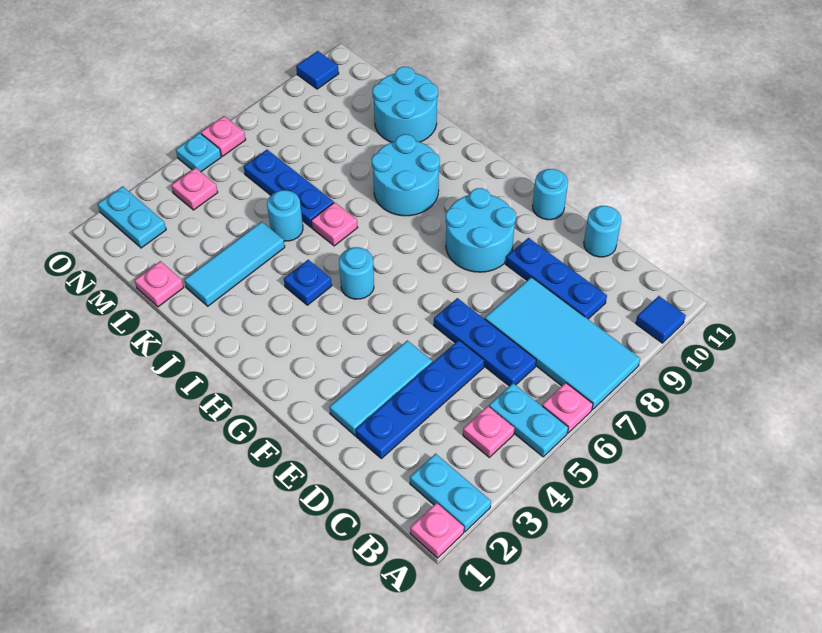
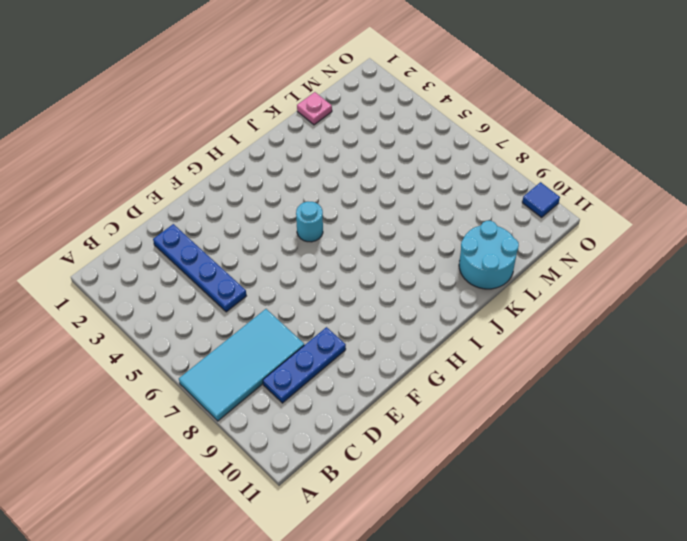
none -> pink 1x1 plate [410,503,464,558]
none -> cyan 1x2 plate [410,454,491,532]
none -> cyan 1x2 plate [489,383,568,457]

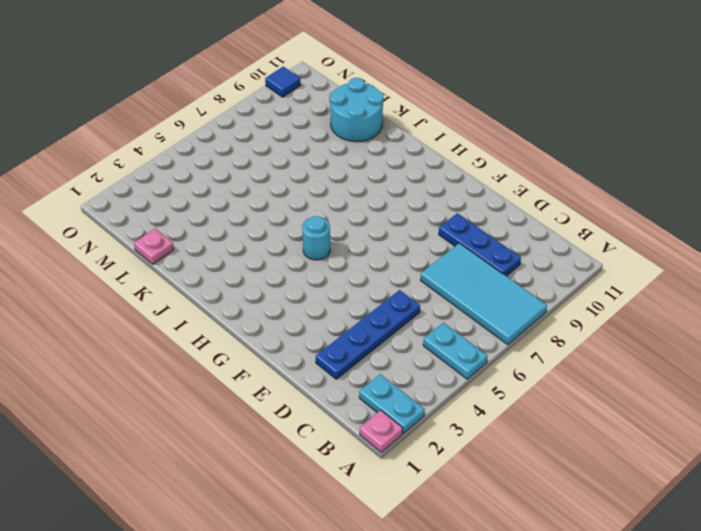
none -> pink 1x1 plate [542,383,593,433]
none -> blue 1x1 tile [636,296,686,343]
none -> pink 1x1 plate [463,406,514,457]

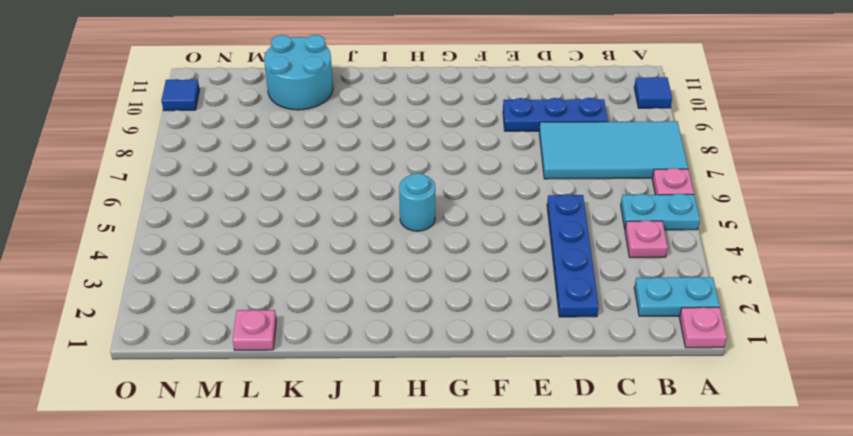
none -> blue 1x3 plate [434,298,536,386]
none -> cyan 1x1 round brick [584,206,621,257]
none -> cyan 1x3 tile [329,341,432,435]

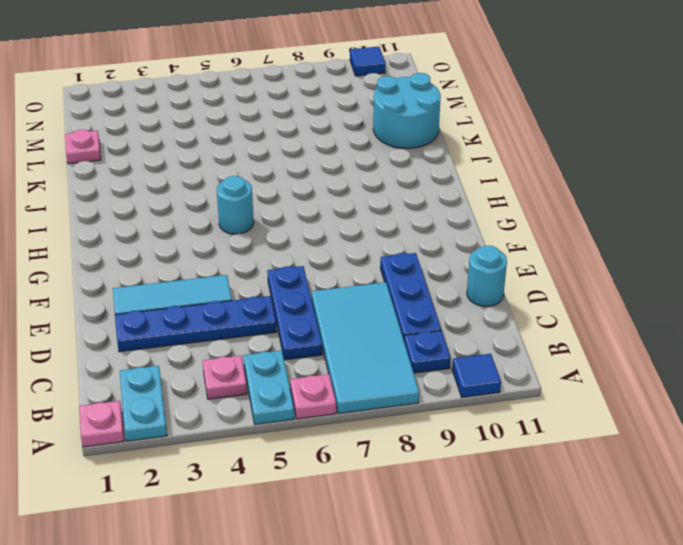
blue 1x1 plate [404,331,451,373] -> blue 1x1 plate moved to [284,260,332,305]
none -> cyan 2x2 round brick [446,188,516,272]
none -> cyan 1x1 round brick [533,169,568,220]
none -> cyan 2x2 round brick [372,134,440,216]

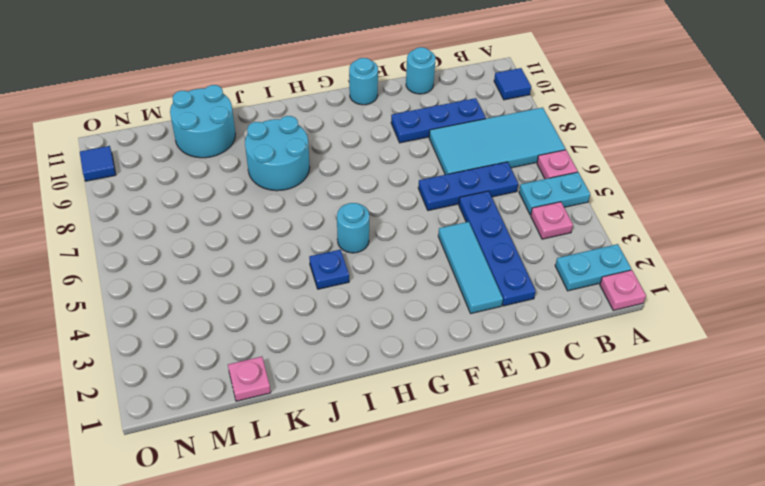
none -> cyan 2x2 round brick [446,188,516,272]
none -> pink 1x1 plate [311,202,358,246]
none -> cyan 1x3 tile [184,222,285,306]

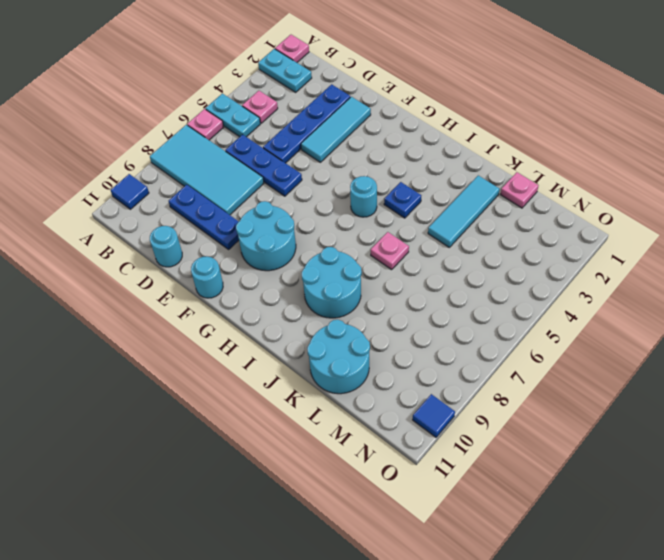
none -> cyan 1x1 round brick [267,190,303,241]
none -> blue 1x3 plate [244,150,334,227]
none -> cyan 1x2 plate [98,186,166,248]

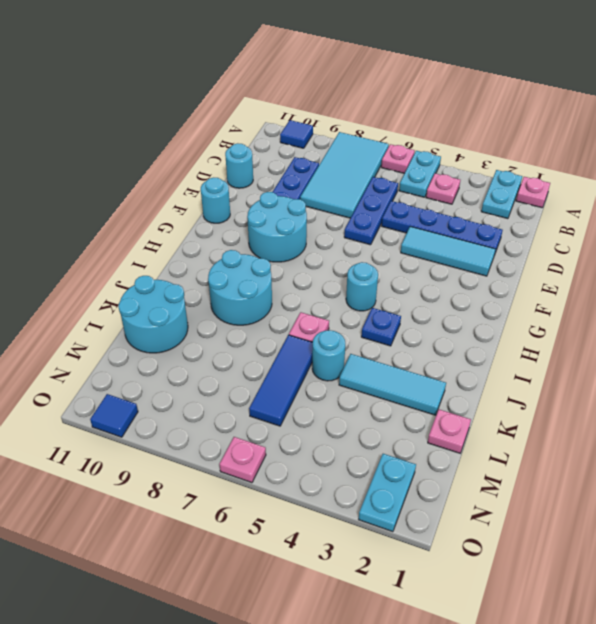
blue 1x3 tile [249,335,313,426] -> blue 1x3 plate [244,150,334,227]
none -> pink 1x1 plate [171,168,218,210]
none -> cyan 1x1 plate [176,133,221,172]

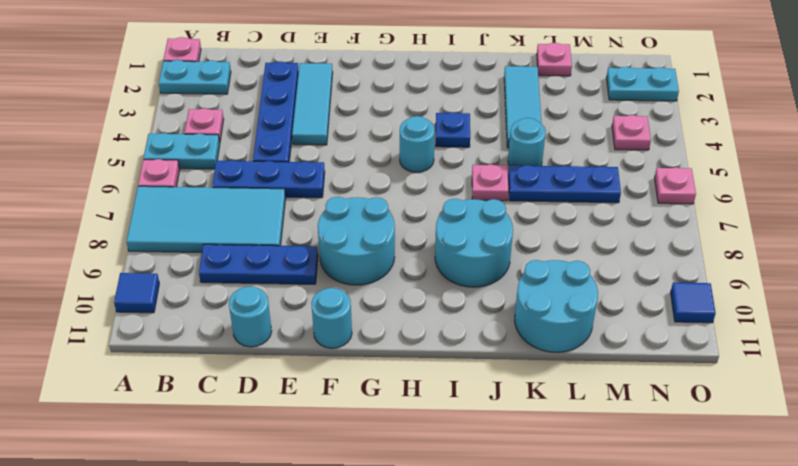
none -> cyan 1x1 plate [176,133,221,172]

